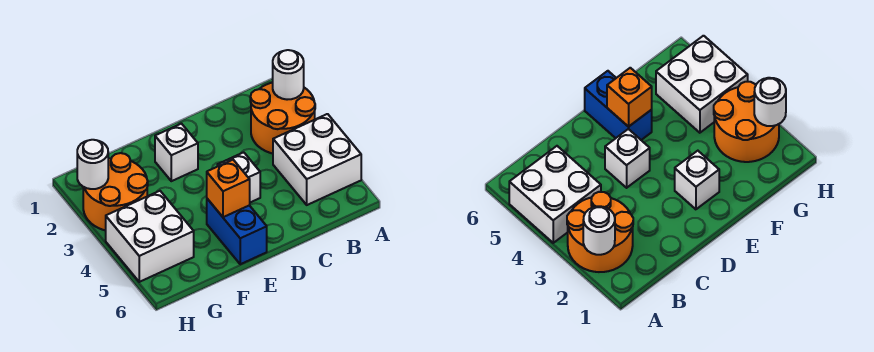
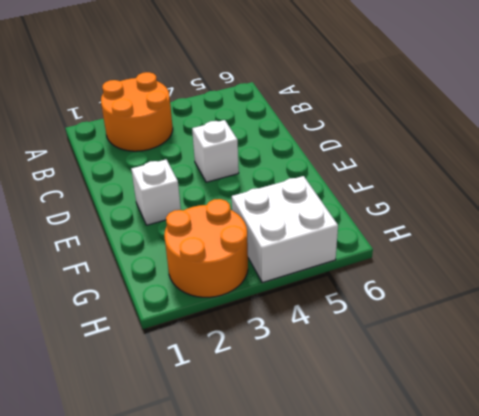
none -> white 2x2 brick [273,114,361,205]
none -> blue 1x2 brick [207,199,267,264]

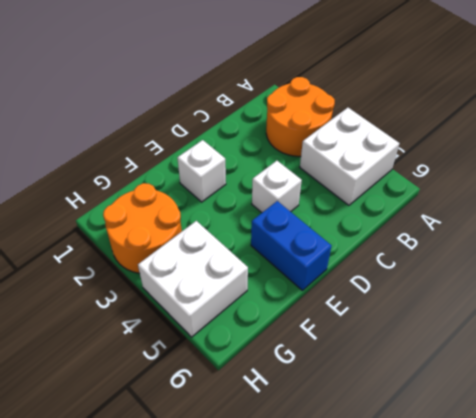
none -> white 1x1 round brick [273,50,304,100]
none -> orange 1x1 brick [207,160,250,217]

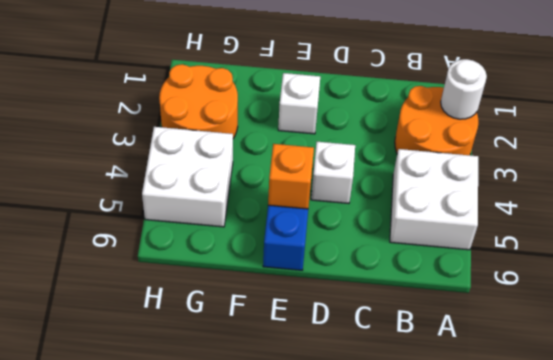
none -> white 1x1 round brick [77,140,108,189]

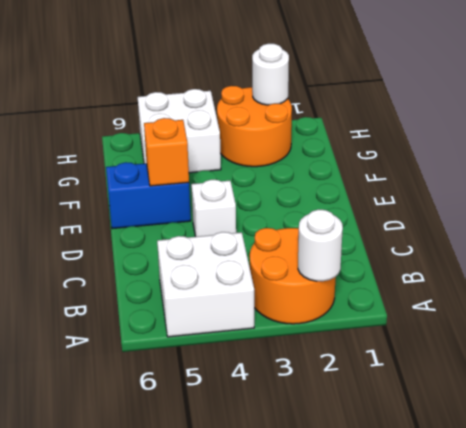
none -> white 1x1 brick [155,124,198,181]

